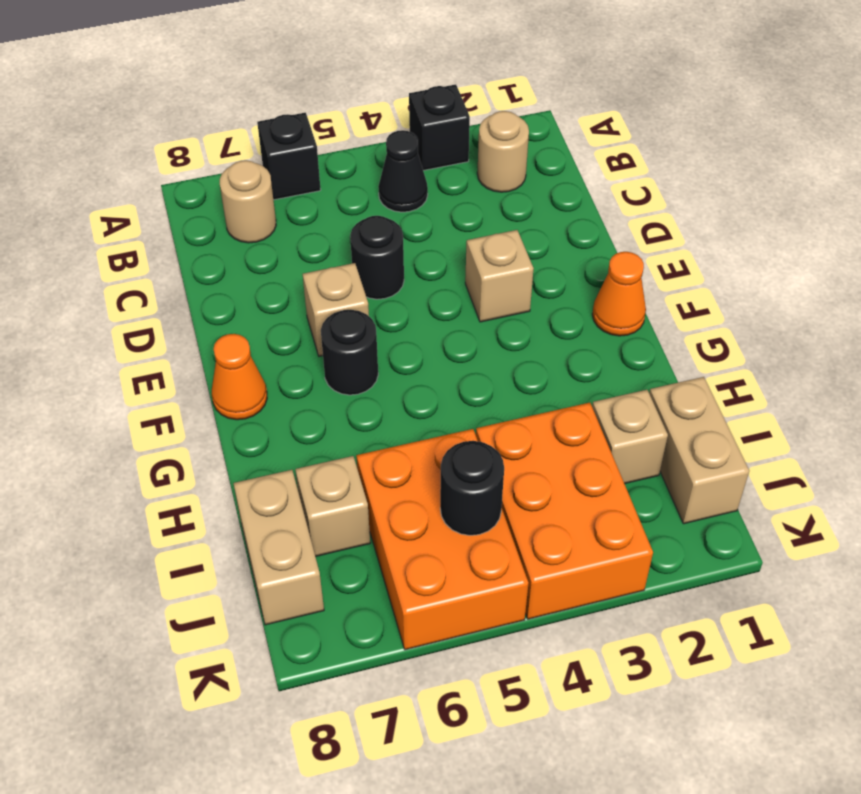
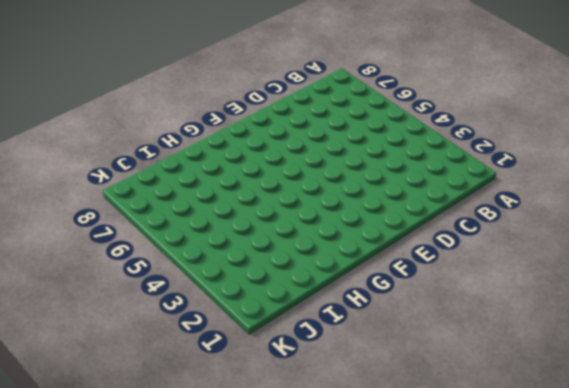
none -> black 1x1 brick [409,84,470,170]
none -> black 1x1 brick [257,113,321,200]
none -> tan 1x1 round brick [477,111,529,192]

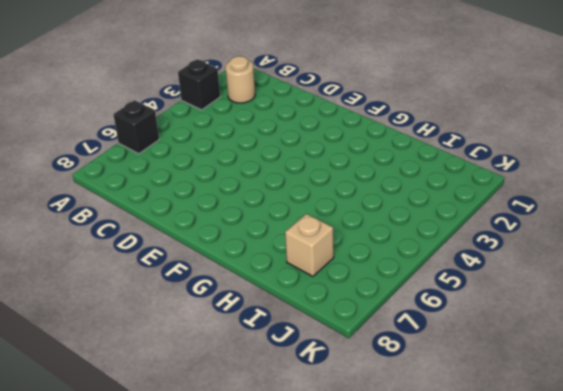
none -> black 1x1 cone [378,130,428,212]
none -> tan 1x1 round brick [220,160,276,243]
none -> black 1x1 round brick [350,216,404,299]

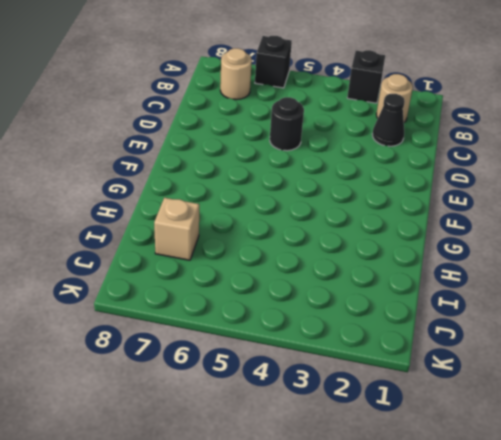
black 1x1 cone [372,94,405,146] -> black 1x1 cone moved to [378,130,428,212]
none -> tan 1x1 brick [465,230,534,322]
none -> tan 1x1 brick [303,263,369,356]
none -> orange 1x1 cone [592,252,646,336]

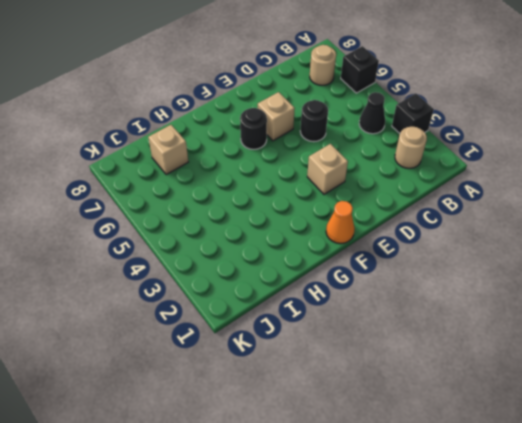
none -> orange 1x1 cone [212,334,267,420]
none -> tan 1x2 brick [649,377,749,524]
none -> tan 1x1 brick [592,390,668,484]

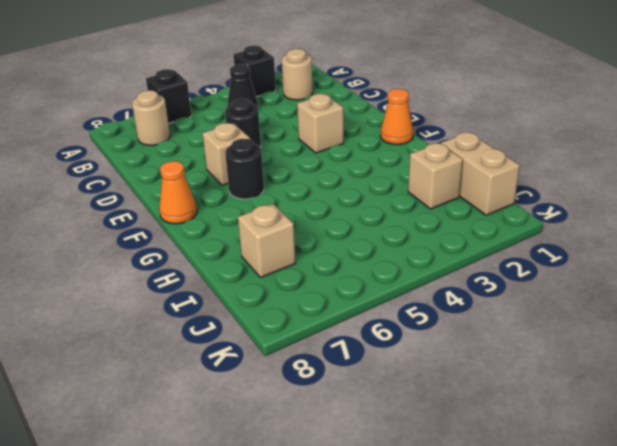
none -> orange 2x3 brick [476,403,653,619]
none -> orange 2x3 brick [356,429,528,650]
none -> tan 1x2 brick [234,470,324,625]

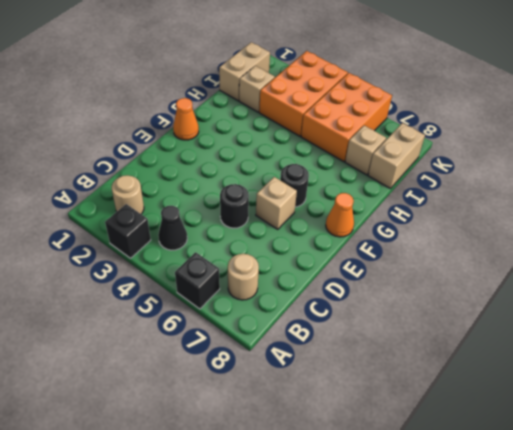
none -> tan 1x1 brick [465,230,534,322]
none -> black 1x1 round brick [440,441,504,535]

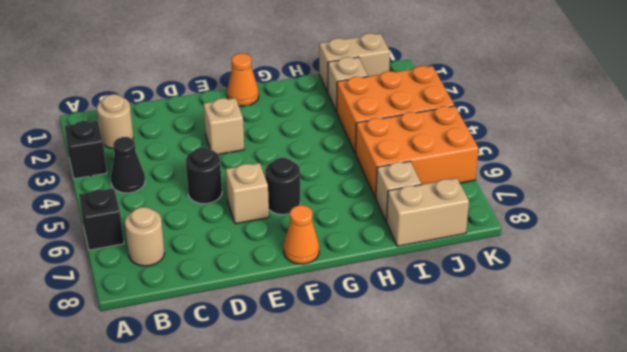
none -> black 1x1 round brick [440,441,504,535]

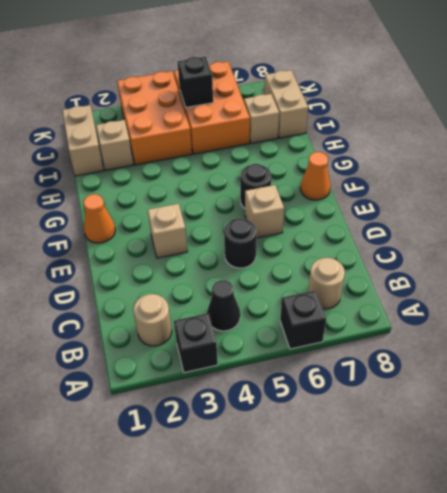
black 1x1 brick [177,56,213,108] -> black 1x1 round brick [440,441,504,535]

